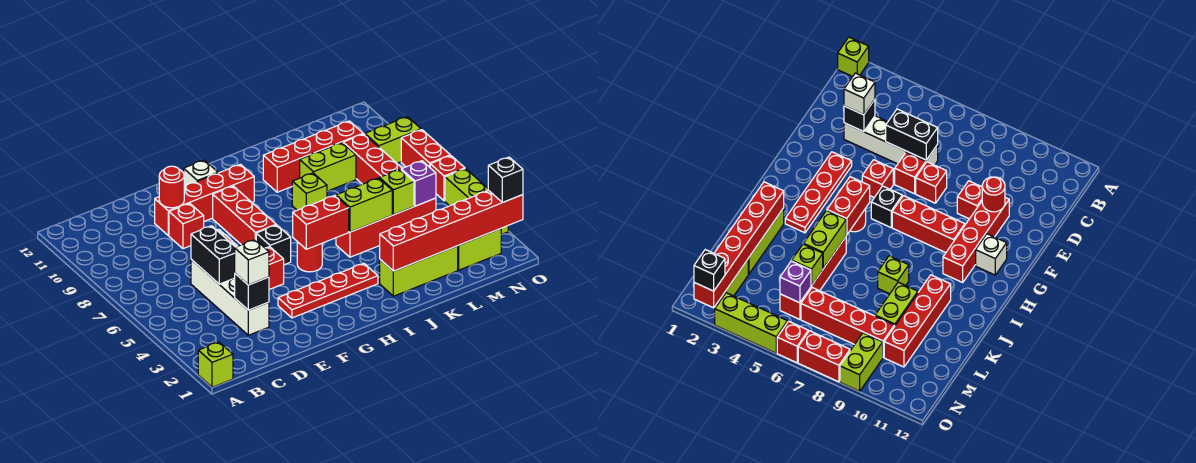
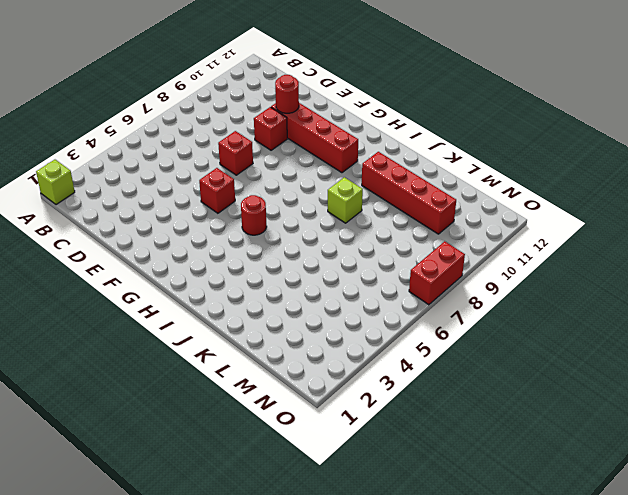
none -> white 1x4 brick [191,259,269,335]
none -> red 1x1 brick [895,152,926,194]
none -> red 1x4 plate [278,264,378,318]
none -> black 1x1 brick [256,225,291,265]

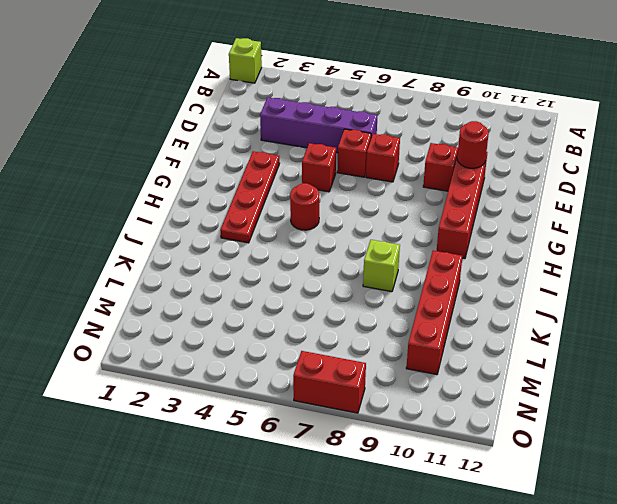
purple 1x4 brick [260,97,378,153] -> white 1x4 brick [191,259,269,335]
none -> black 1x1 brick [256,225,291,265]
none -> red 1x3 brick [213,186,276,245]
none -> white 1x1 brick [184,160,218,187]
none -> lime 1x3 brick [380,246,458,296]

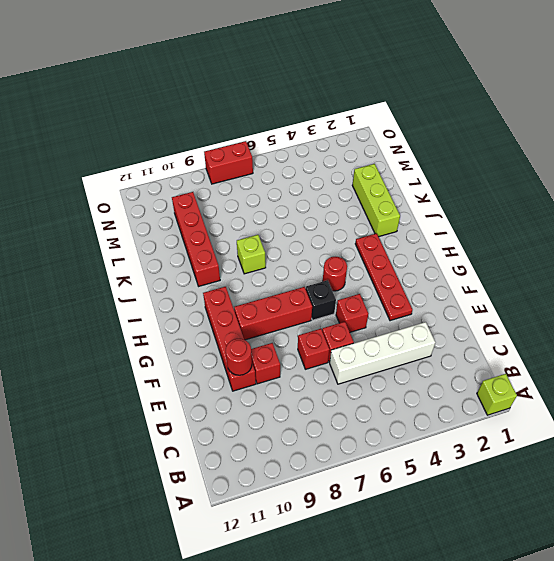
none -> white 1x1 brick [184,160,218,187]
none -> red 1x4 brick [336,198,436,257]
none -> lime 1x2 brick [300,143,356,191]
none -> lime 1x2 brick [458,229,501,270]

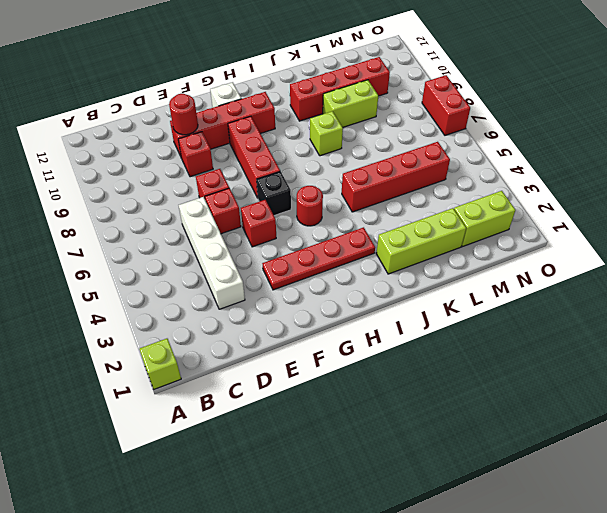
none -> red 1x4 brick [343,134,402,184]
none -> lime 1x2 brick [365,117,421,163]
none -> lime 1x3 brick [445,169,508,235]
none -> red 1x1 brick [430,156,465,201]

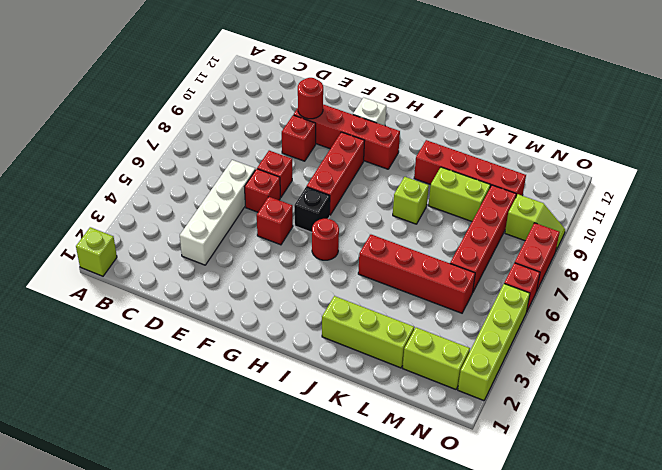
lime 1x2 slope [505,194,565,250] -> lime 1x2 brick [365,117,421,163]
lime 1x4 brick [458,284,530,401] -> lime 1x3 brick [445,169,508,235]
none -> red 1x4 plate [278,264,378,318]
none -> black 1x1 brick [234,274,269,310]
none -> black 1x2 brick [191,226,235,284]
none -> red 1x2 brick [293,195,349,249]

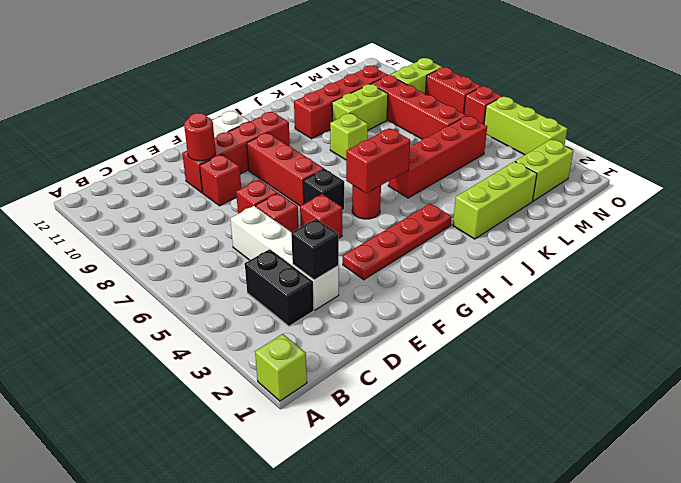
black 1x2 brick [245,249,314,326] -> black 1x2 brick moved to [191,226,235,284]
none -> red 1x6 brick [380,190,523,271]
none -> lime 1x2 brick [336,178,392,232]
none -> lime 1x1 brick [380,169,414,215]
none -> purple 1x1 brick [401,161,436,206]

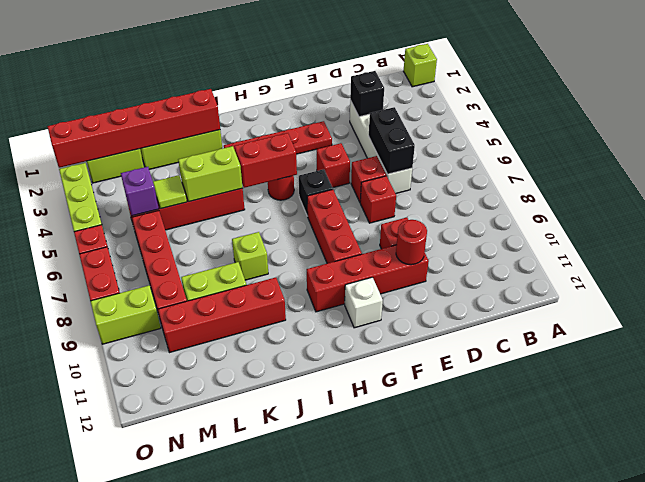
lime 1x1 tile [153,175,187,209] -> lime 1x1 brick [380,169,414,215]
none -> white 1x1 brick [235,240,269,285]
none -> black 1x1 brick [488,157,523,203]

